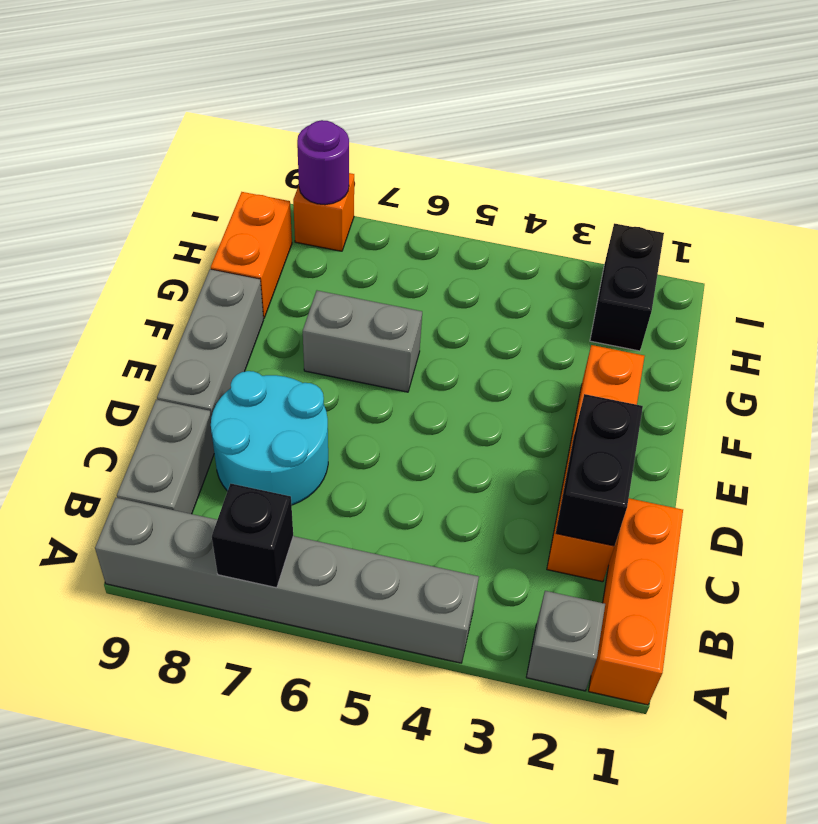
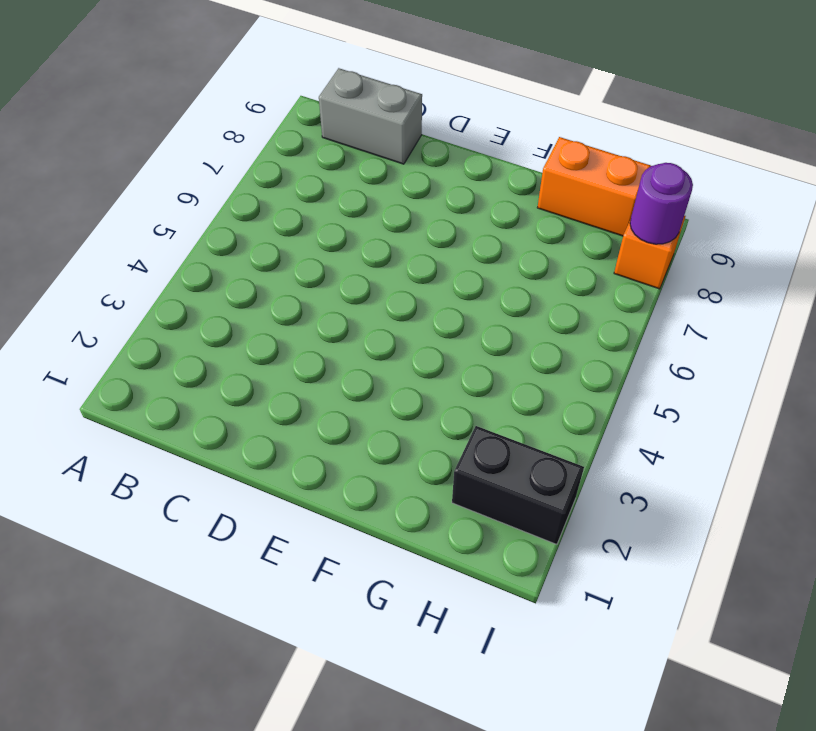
none -> orange 1x3 brick [589,498,683,705]
none -> grey 1x1 brick [526,591,605,691]
none -> grey 1x6 brick [95,498,479,663]

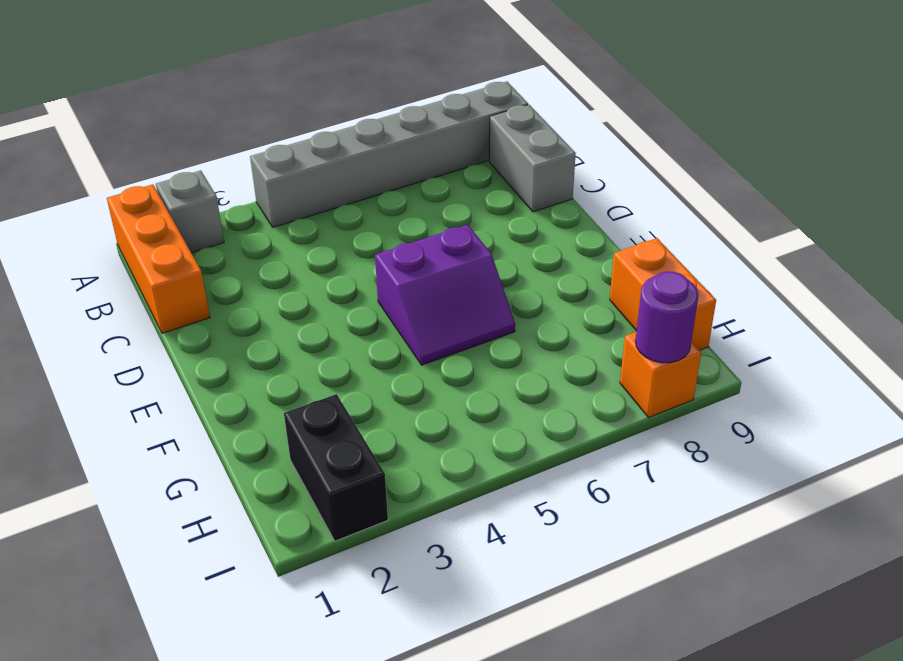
purple 2x2 slope [375,225,515,365] -> grey 1x2 brick [303,291,422,392]
none -> orange 1x4 brick [547,345,645,582]
none -> cyan 2x2 round brick [211,371,328,505]
none -> grey 1x3 brick [157,269,263,417]

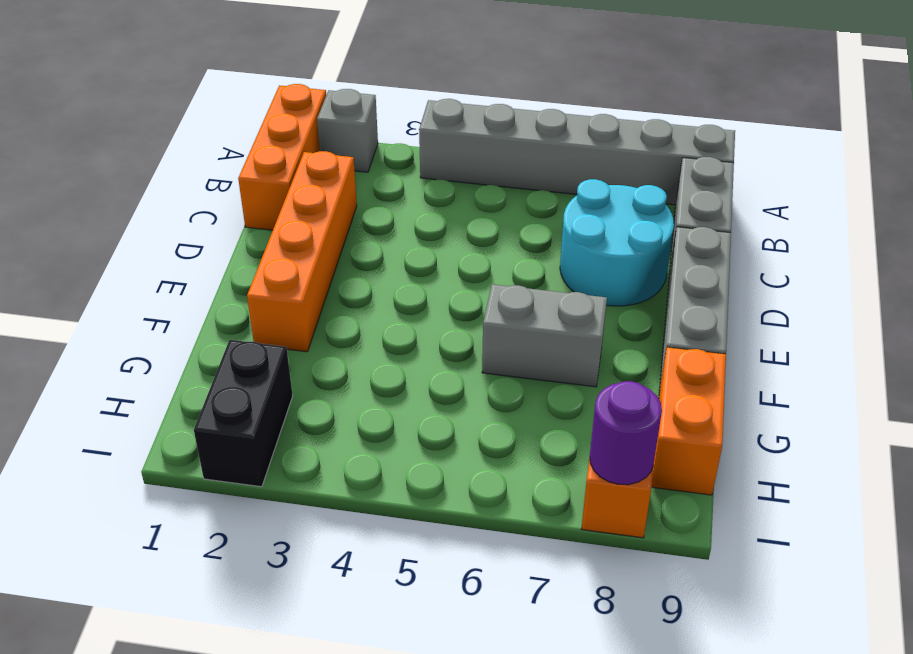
none -> black 1x1 brick [212,484,293,588]
none -> black 1x2 brick [556,394,643,546]

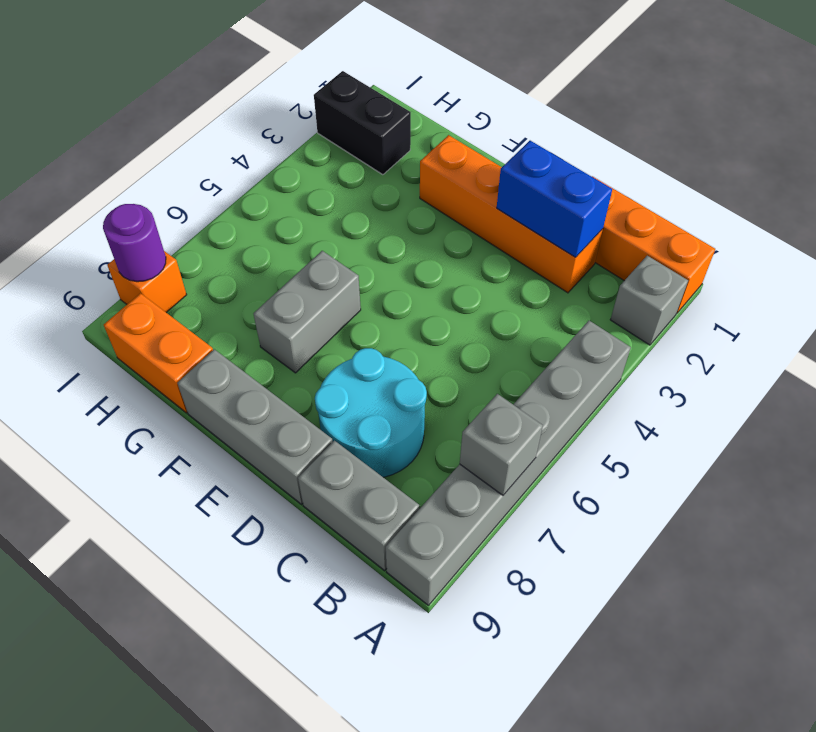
grey 1x1 brick [460,394,543,495] -> black 1x1 brick [212,484,293,588]
blue 1x2 brick [497,141,612,257] -> black 1x2 brick [556,394,643,546]

